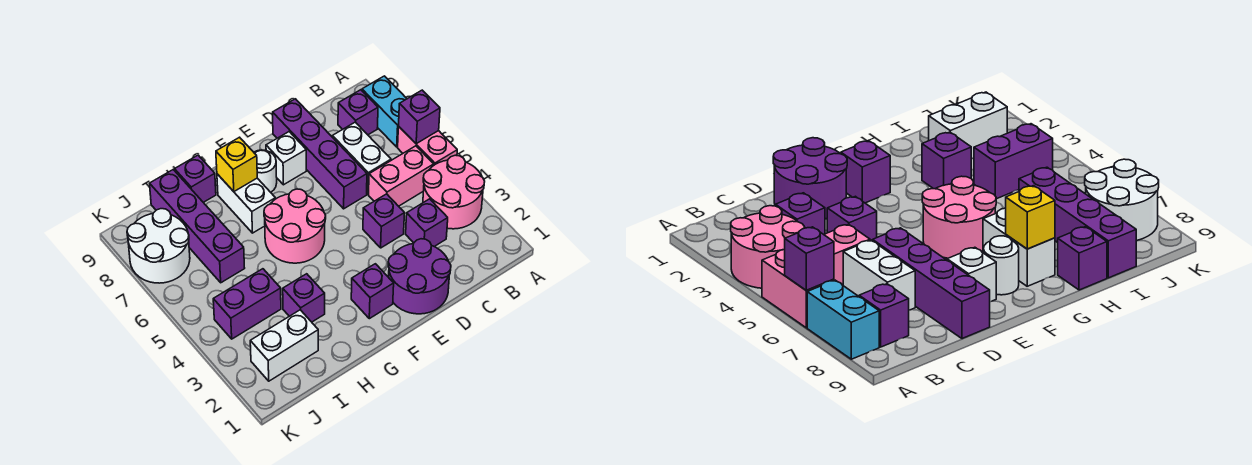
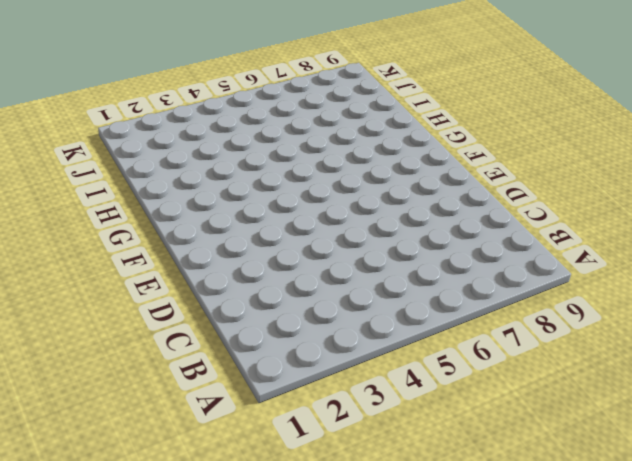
none -> pink 2x2 round brick [423,155,485,229]
none -> pink 1x2 brick [398,126,457,165]
none -> cyan 1x2 brick [362,76,407,147]

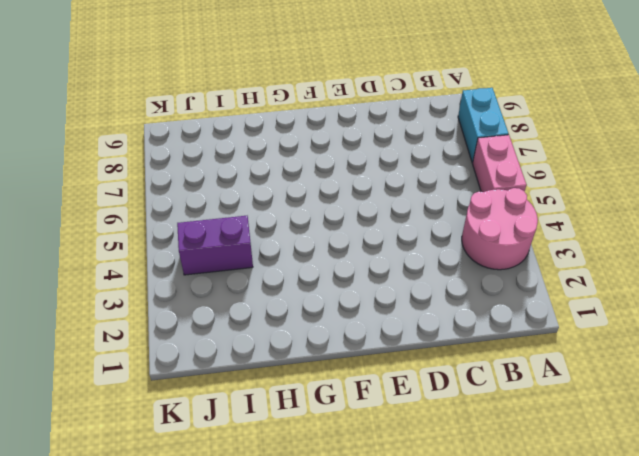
none -> pink 1x2 brick [369,146,434,206]
none -> purple 1x1 brick [338,90,378,135]
none -> purple 1x1 brick [406,199,448,247]

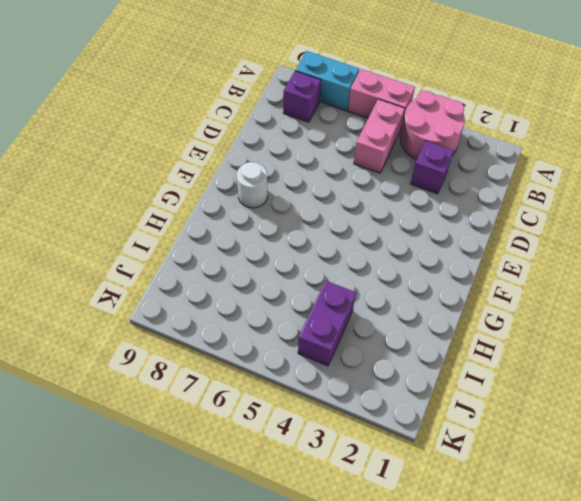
none -> white 1x2 brick [332,122,391,194]
none -> purple 2x2 round brick [388,239,451,314]
none -> purple 1x1 brick [363,194,405,248]

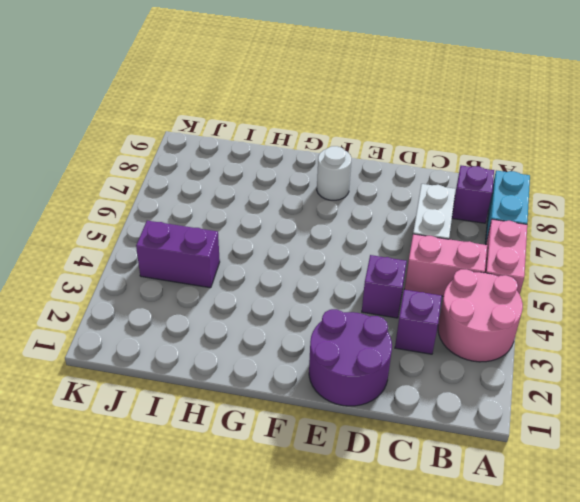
none -> purple 1x4 brick [273,99,367,209]
none -> white 1x1 brick [266,132,306,185]
none -> purple 1x1 brick [351,264,394,319]

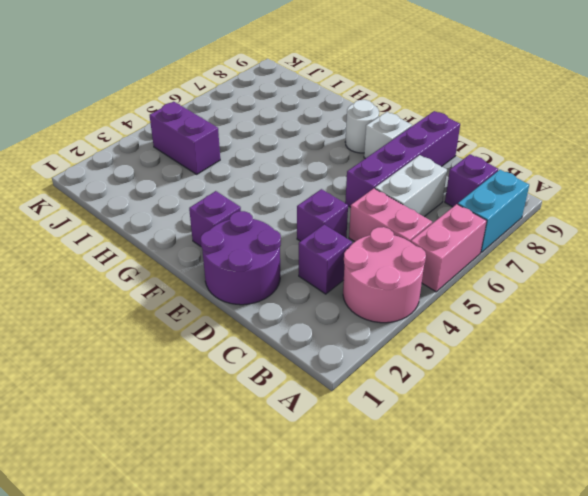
none -> pink 2x2 round brick [264,189,326,263]
none -> white 1x2 brick [217,174,275,233]
none -> purple 1x1 brick [283,274,325,322]

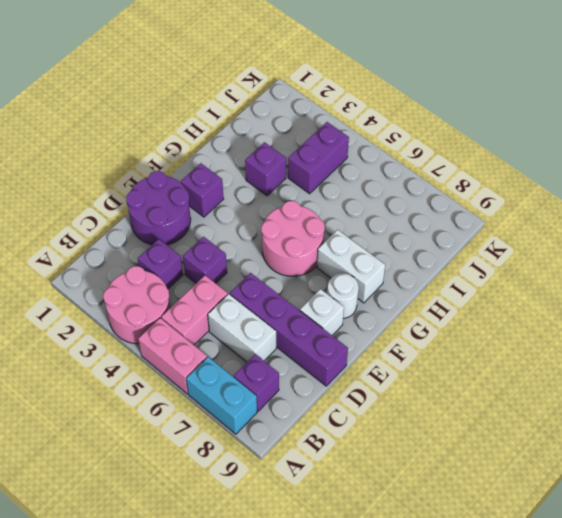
none -> purple 1x1 brick [175,155,216,202]
none -> white 1x2 brick [250,310,318,381]
none -> purple 1x4 brick [150,170,245,283]

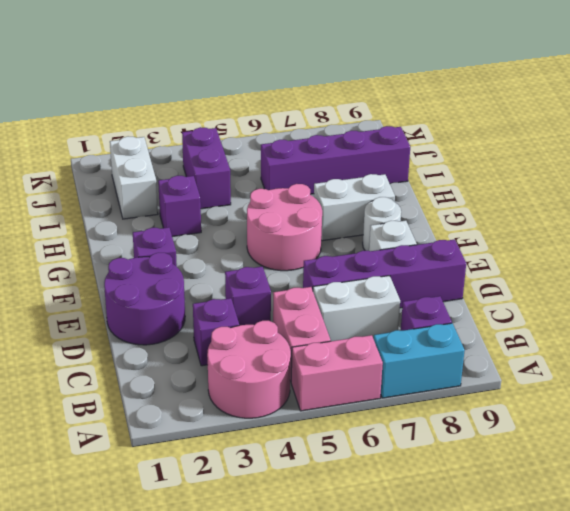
none -> purple 1x1 brick [175,155,216,202]
none -> white 2x2 round brick [127,209,190,283]
none -> purple 1x1 brick [399,90,440,144]

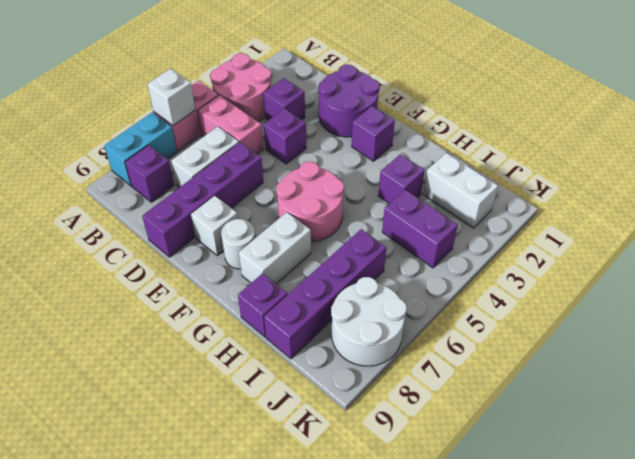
white 1x1 brick [147,69,195,126] -> purple 1x1 brick [399,90,440,144]
none -> yellow 1x1 brick [216,137,257,191]

